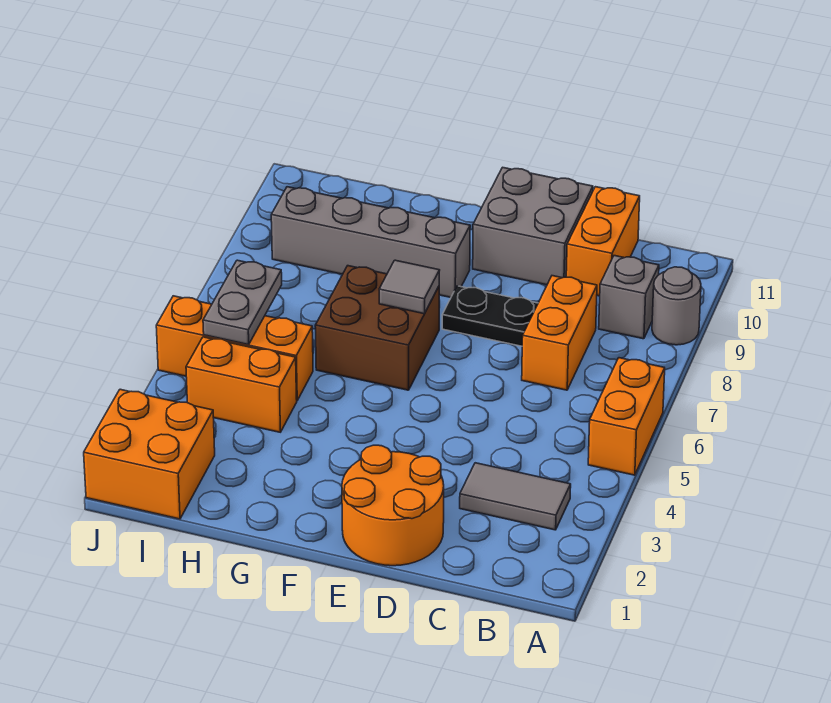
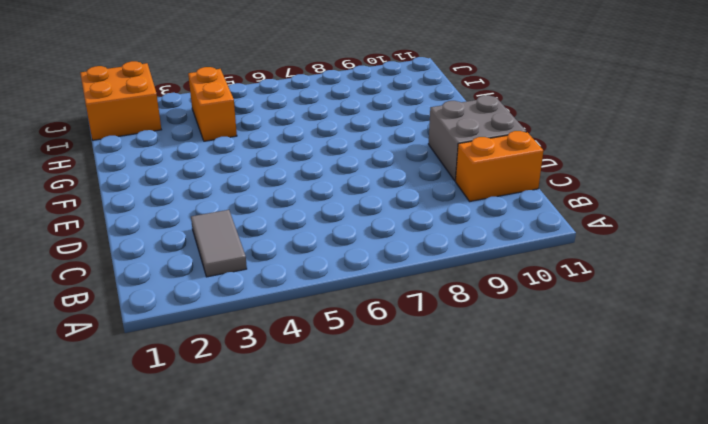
none -> orange 1x2 brick [588,358,665,475]
none -> grey 1x1 round brick [652,267,701,345]
none -> grey 1x1 brick [599,256,659,339]

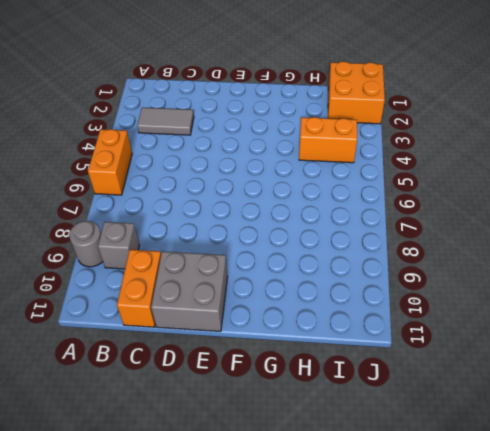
none -> orange 1x2 brick [522,276,597,390]
none -> orange 2x2 round brick [342,445,444,566]
none -> black 1x2 plate [442,286,538,346]

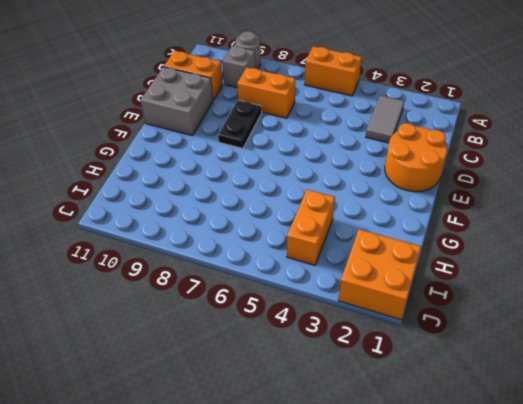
none -> brown 2x2 brick [315,266,439,390]
none -> grey 1x4 brick [271,187,470,297]
none -> orange 1x3 brick [156,296,313,400]

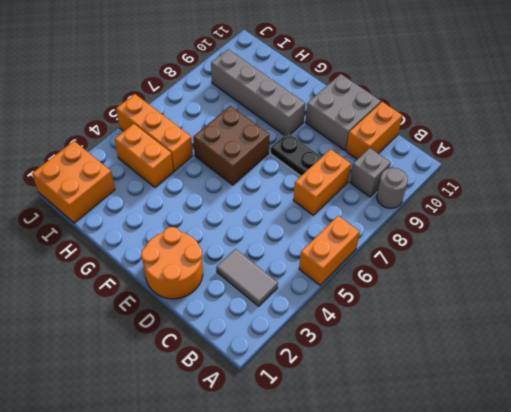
none -> grey 1x1 tile [379,260,440,314]
none -> grey 1x2 plate [203,260,282,345]

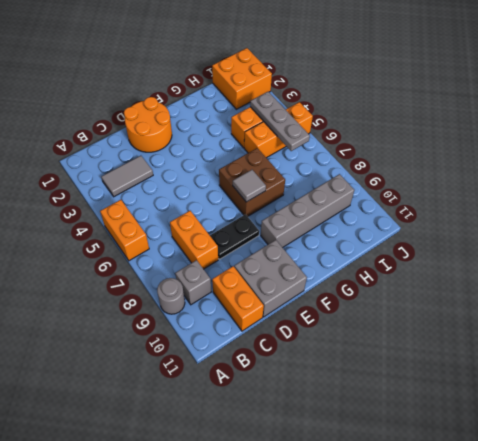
grey 1x3 plate [250,92,310,151] -> grey 1x2 plate [203,260,282,345]

